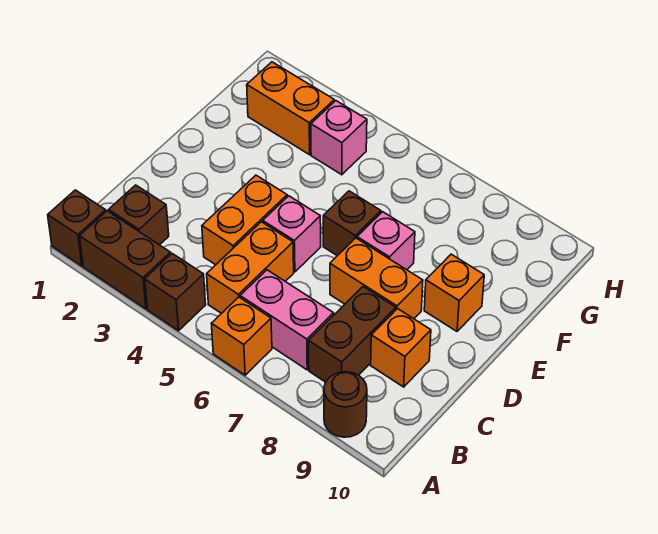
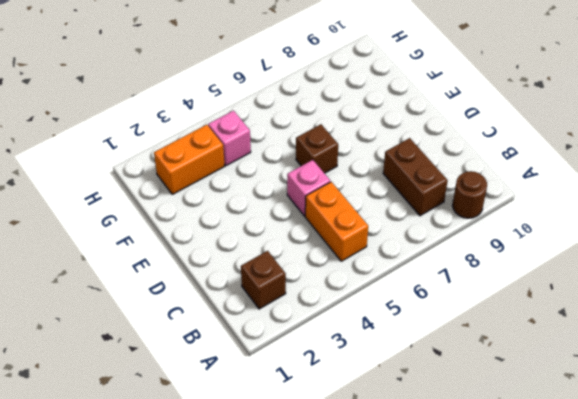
none -> brown 1x1 brick [48,190,106,266]
none -> brown 1x2 brick [80,211,171,309]
none -> brown 1x1 brick [145,254,206,331]

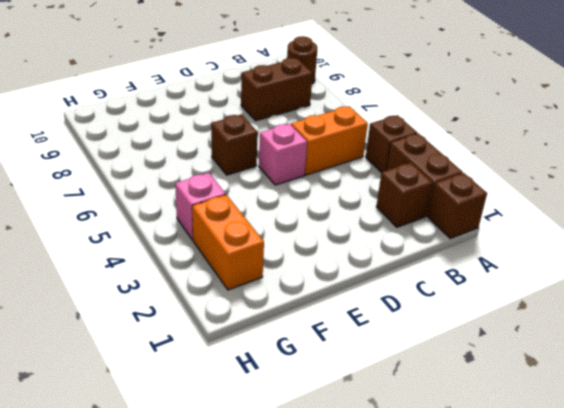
none -> orange 1x1 brick [211,297,272,375]
none -> pink 1x2 brick [240,270,334,370]
none -> orange 1x2 brick [202,175,287,265]

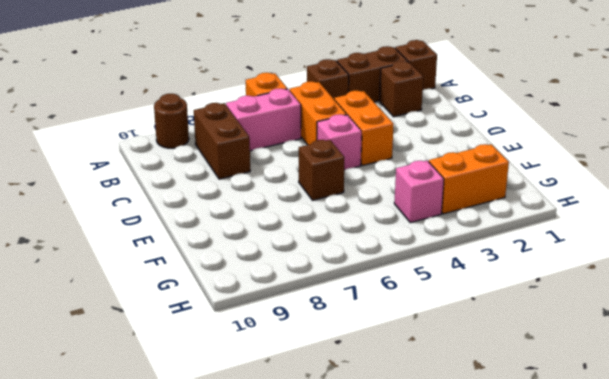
none -> orange 1x1 brick [371,309,431,387]
none -> orange 1x2 brick [330,238,423,319]
none -> pink 1x1 brick [357,212,415,270]

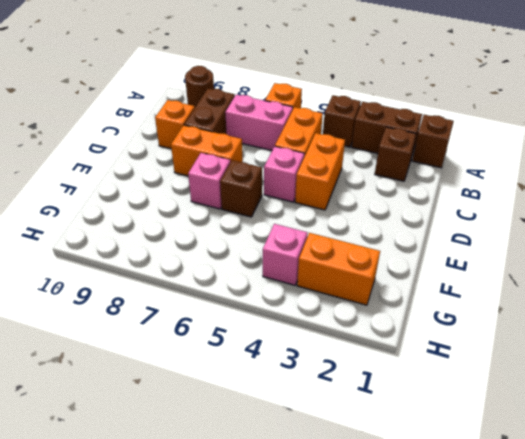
none -> orange 1x1 brick [424,254,484,331]

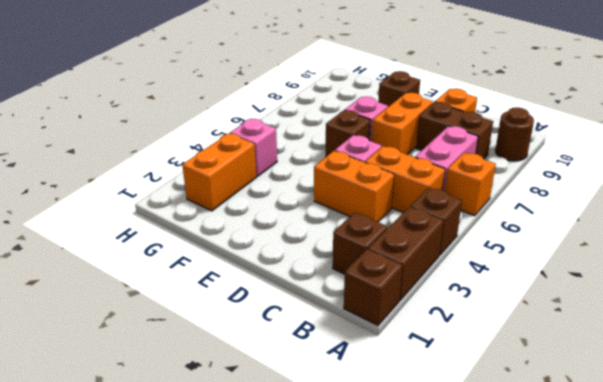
brown 1x1 brick [378,71,420,107] -> orange 1x1 brick [424,254,484,331]

